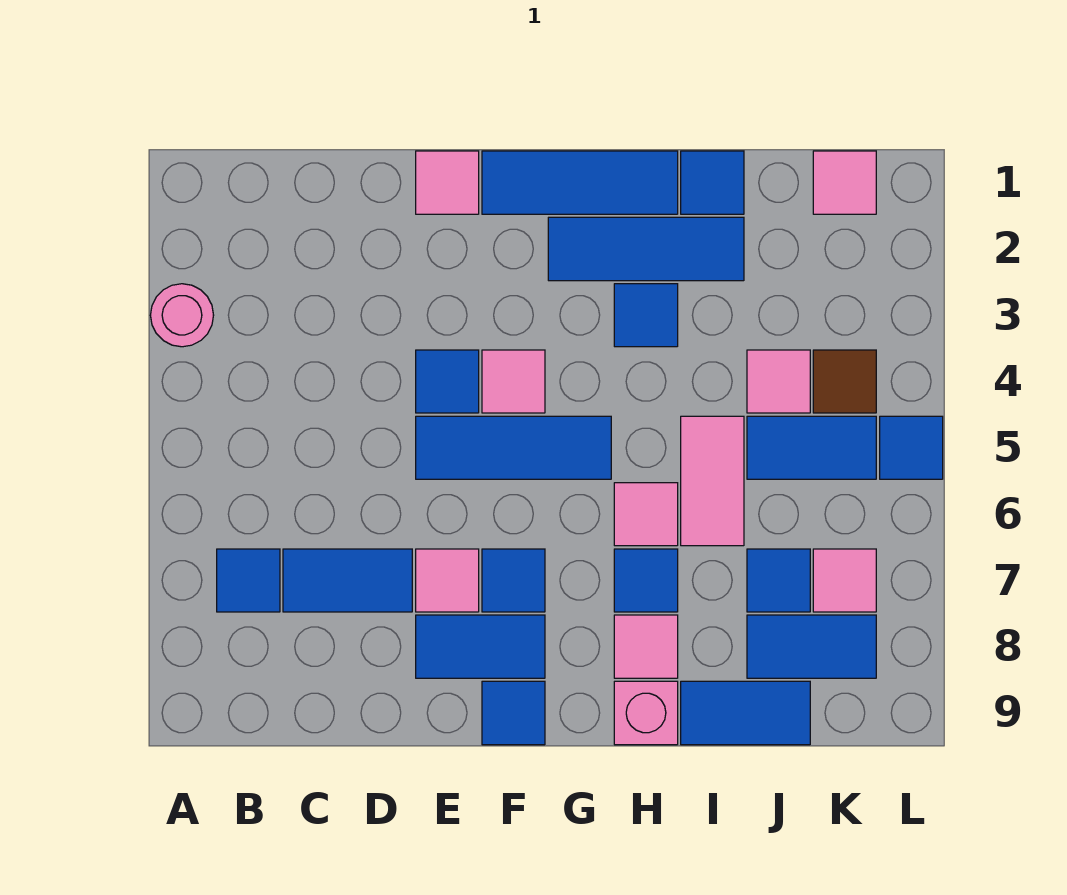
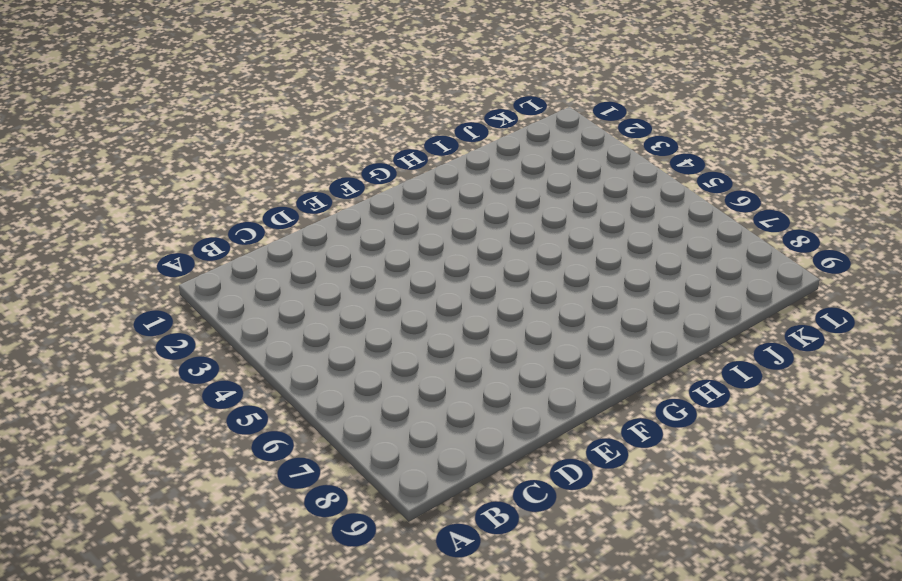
none -> pink 1x1 round brick [150,284,214,347]
none -> blue 1x1 tile [217,549,280,612]
none -> blue 1x2 tile [283,549,412,612]

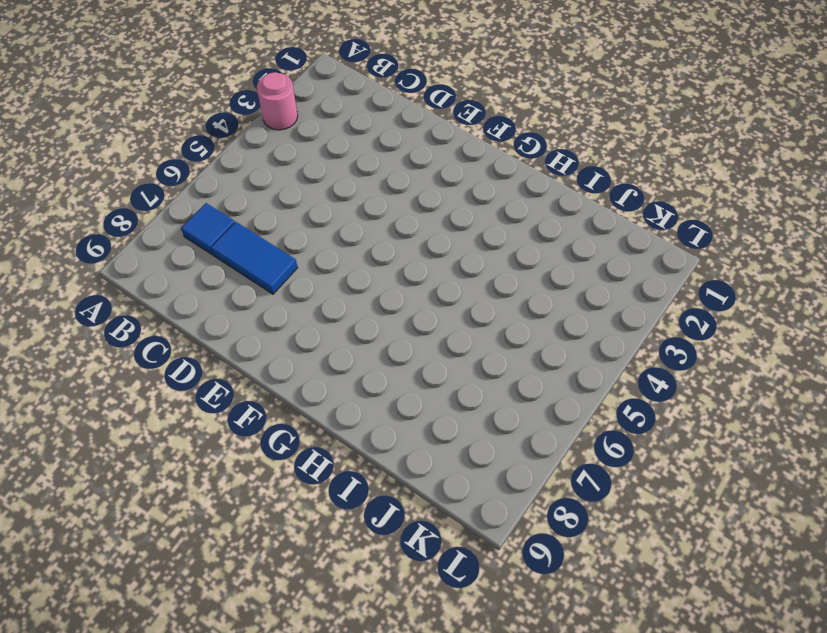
none -> pink 1x1 tile [416,151,479,214]
none -> blue 1x1 tile [416,350,479,413]
none -> blue 1x3 tile [416,416,611,479]

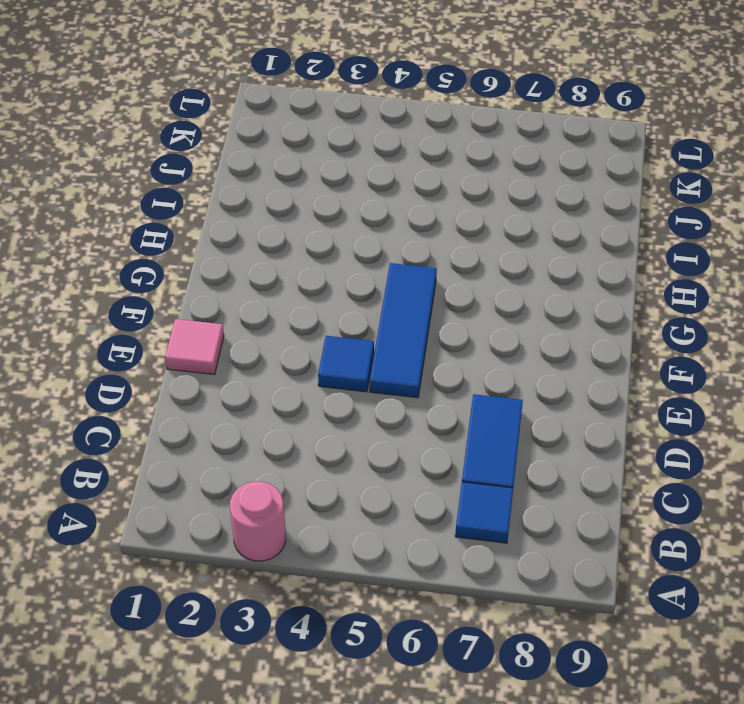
none -> pink 1x1 tile [416,549,479,612]
none -> blue 1x2 tile [416,615,545,678]
none -> blue 1x3 tile [482,151,678,214]

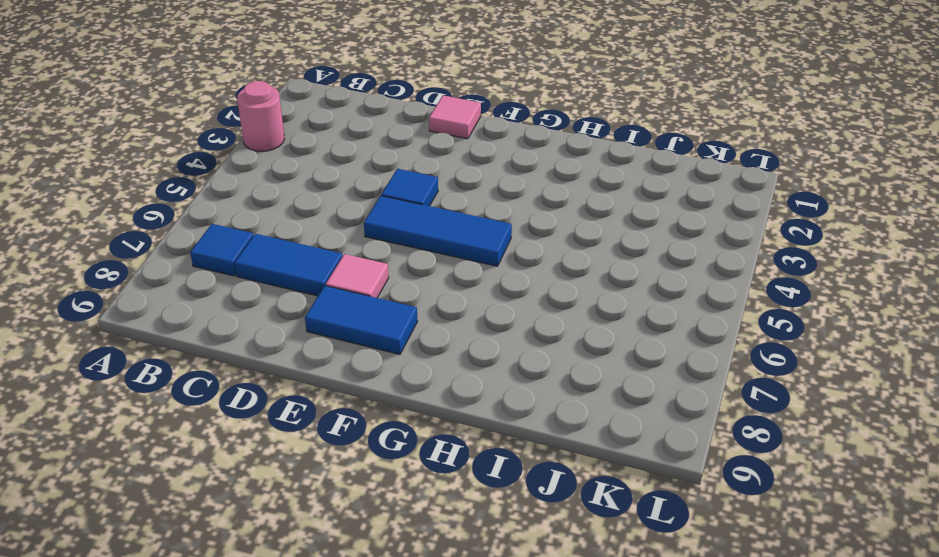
none -> blue 1x3 tile [482,151,678,214]
none -> pink 1x1 tile [482,350,545,413]
none -> blue 1x1 tile [482,549,545,612]

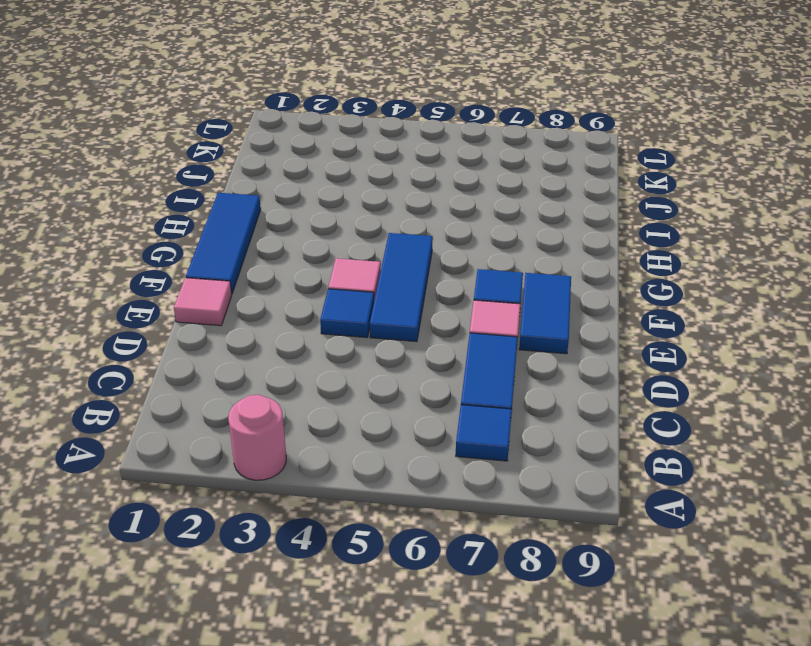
none -> blue 1x1 tile [482,681,545,745]
none -> blue 1x3 tile [548,217,744,281]
none -> blue 1x1 tile [614,284,678,347]

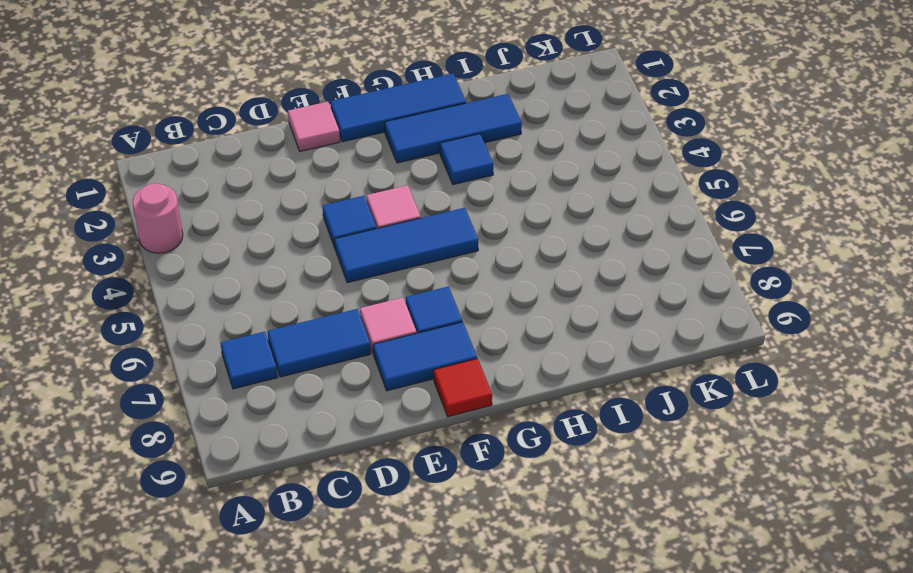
red 1x1 tile [434,359,492,417] -> blue 1x1 tile [482,681,545,745]
none -> pink 1x1 tile [614,483,678,546]
none -> blue 1x1 tile [614,549,678,612]
none -> pink 1x1 tile [614,615,678,678]

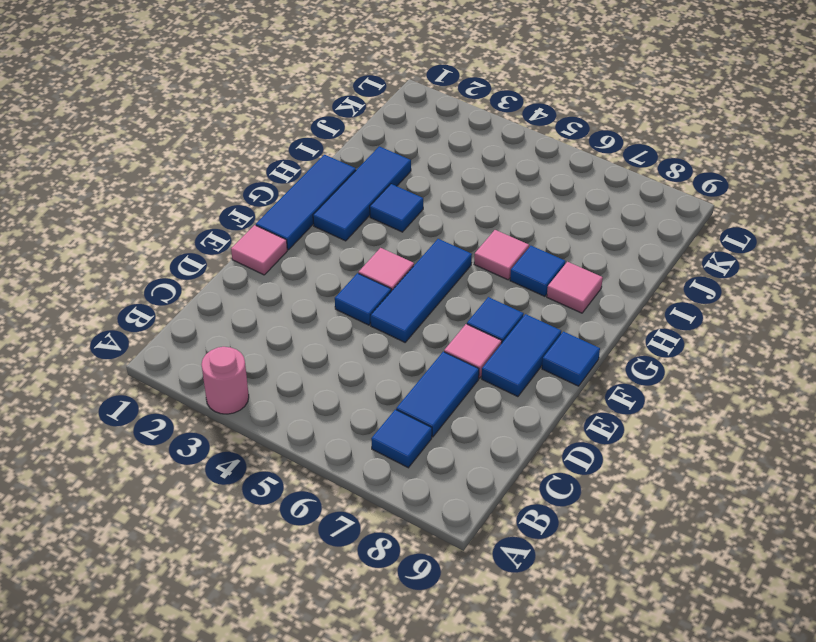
none -> pink 1x1 brick [614,681,678,745]
none -> blue 1x1 tile [681,151,744,214]
none -> pink 1x2 tile [681,416,744,546]

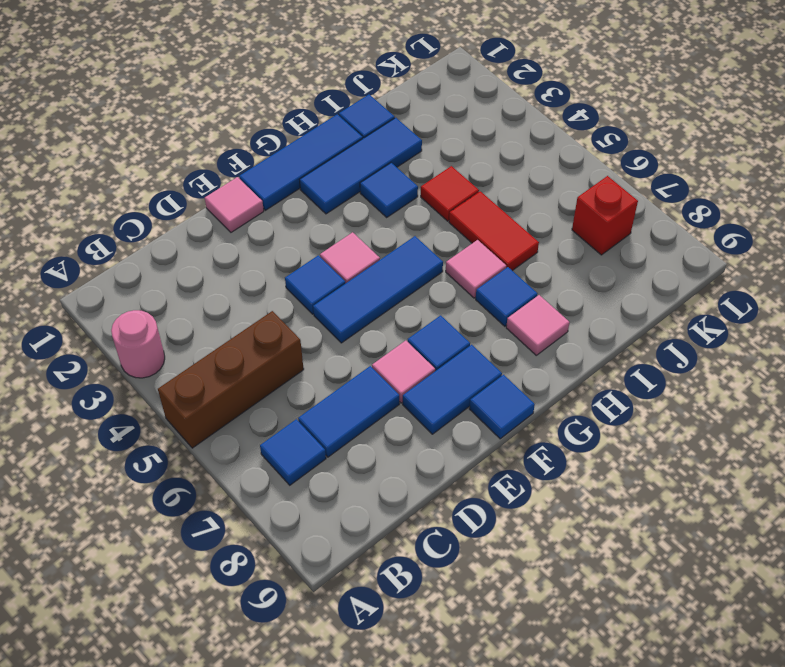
brown 1x3 brick [158,311,304,448] -> none
red 1x1 tile [421,166,479,221] -> none
red 1x2 tile [449,191,539,271] -> pink 1x2 tile [681,416,744,546]
red 1x1 brick [572,176,638,255] -> pink 1x1 tile [813,549,876,612]
none -> pink 1x1 brick [614,681,678,745]
none -> blue 1x2 tile [681,681,810,745]
none -> pink 1x1 tile [747,350,810,413]

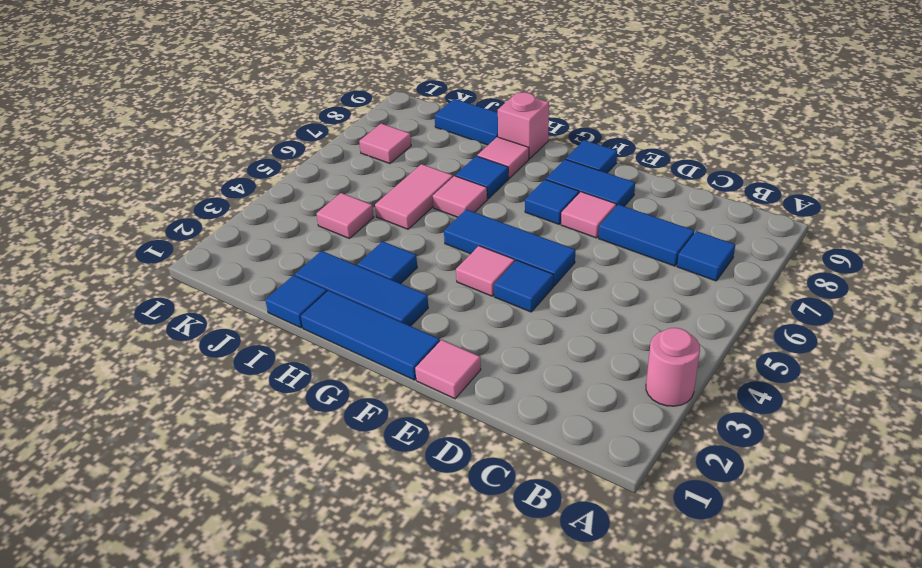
none -> blue 1x2 tile [747,416,876,479]
none -> blue 1x1 tile [747,549,810,612]
none -> blue 1x2 tile [747,615,876,678]

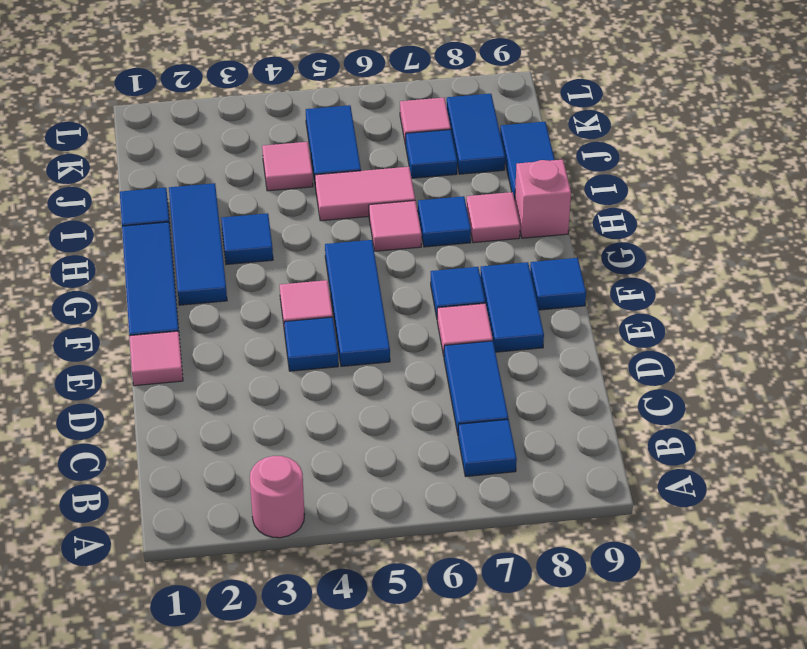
none -> pink 1x1 tile [813,151,876,214]
none -> brown 1x1 tile [813,350,876,413]
none -> blue 1x1 tile [880,416,943,479]

